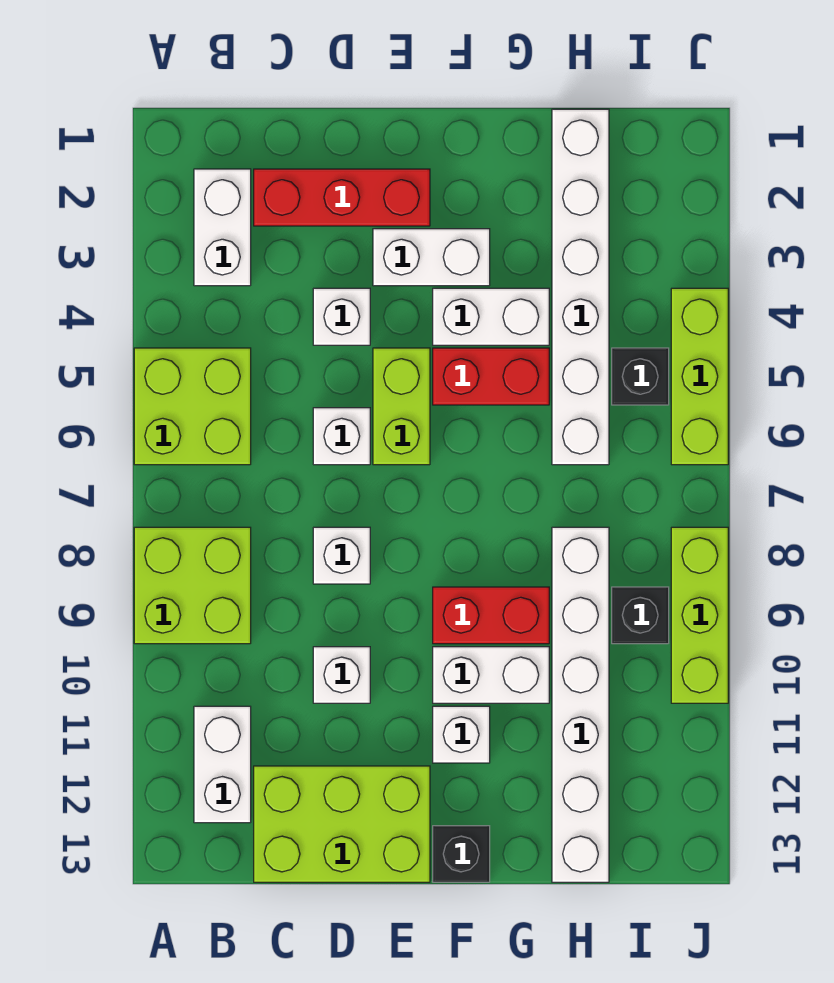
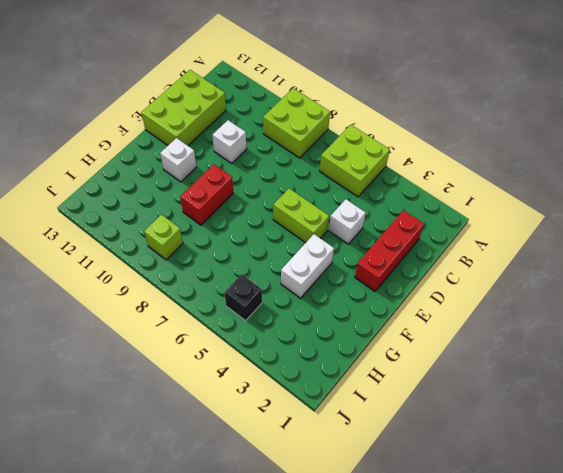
lime 1x1 brick [144,215,183,260] -> black 1x1 brick [612,587,669,644]
none -> white 1x2 brick [194,169,251,286]
none -> white 1x2 brick [194,706,251,823]
none -> white 1x1 brick [313,408,370,465]

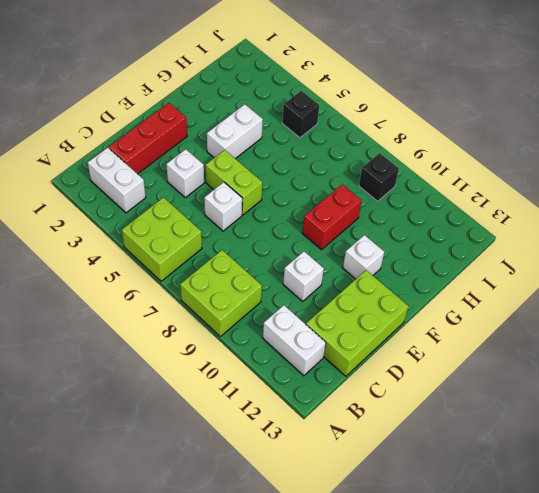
none -> white 1x1 brick [313,527,370,584]
none -> white 1x2 brick [373,229,490,286]
none -> red 1x2 brick [433,348,549,405]

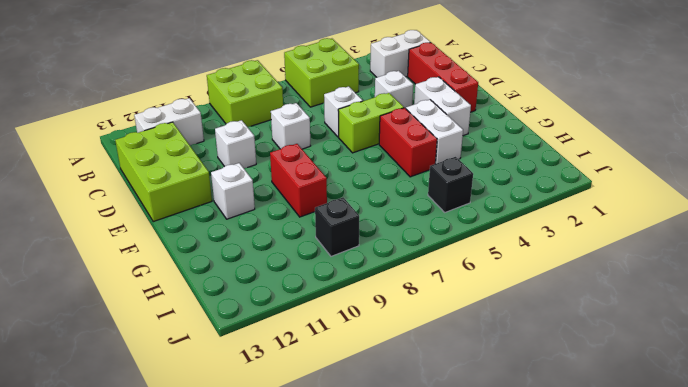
none -> white 1x2 brick [433,647,549,703]
none -> black 1x1 brick [433,826,490,882]
none -> white 1x6 brick [552,109,609,465]

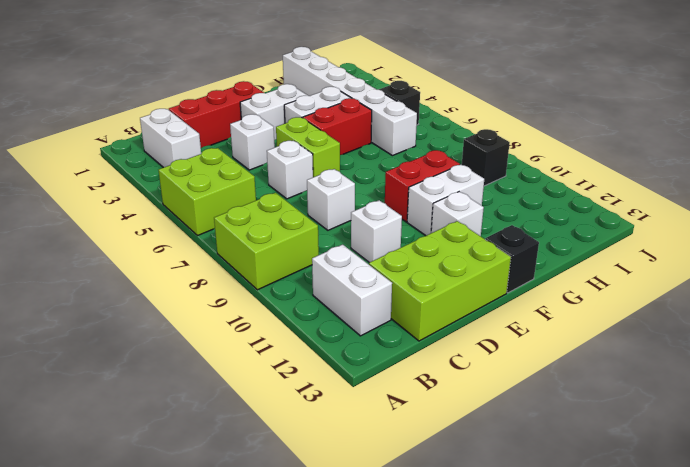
none -> white 1x6 brick [552,527,609,882]
none -> lime 1x3 brick [671,288,728,465]
none -> lime 1x3 brick [671,527,728,703]

